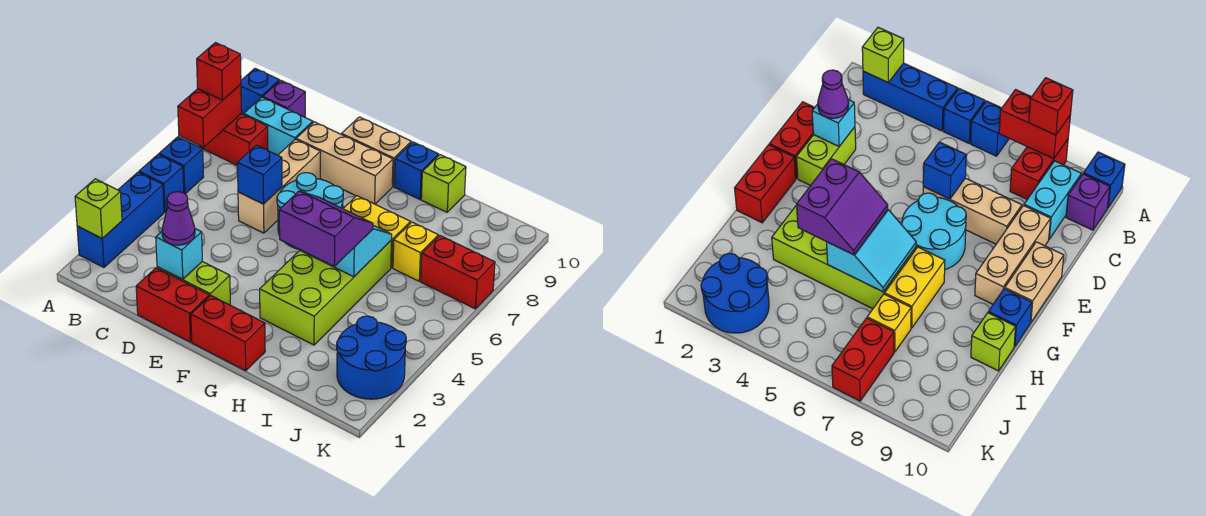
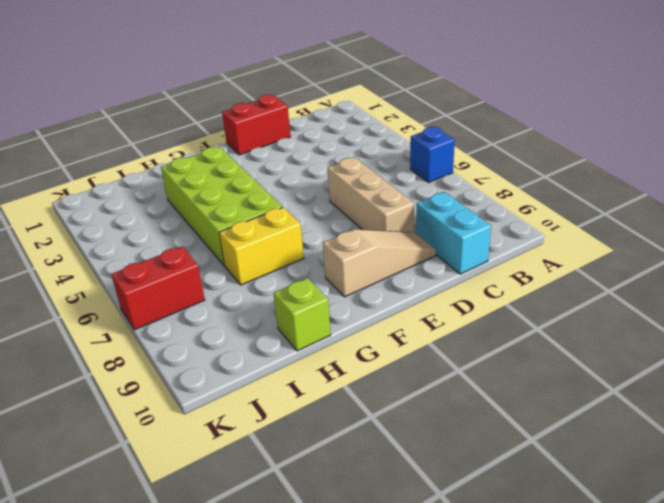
cyan 1x2 brick [416,192,491,274] -> cyan 1x2 brick turned to [244,97,313,155]
tan 1x3 slope [323,229,436,297] -> tan 1x3 brick [296,122,393,204]
none -> blue 1x3 brick [77,172,164,267]
none -> blue 1x1 brick [139,154,184,212]
none -> red 1x2 brick [199,114,268,166]

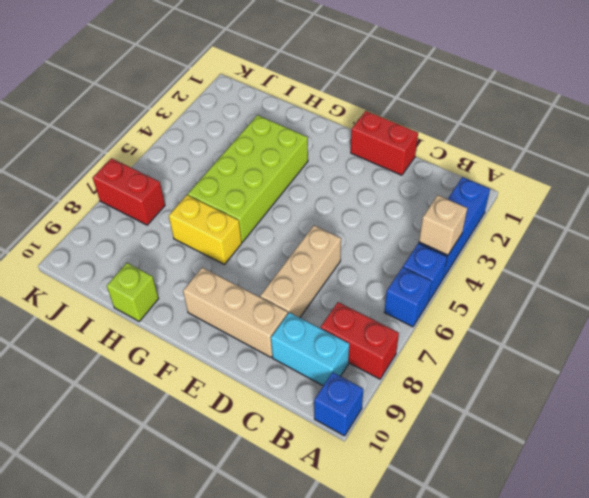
tan 1x1 brick [419,195,467,255] -> none
none -> purple 1x1 brick [263,80,305,117]
none -> lime 1x2 brick [157,262,230,305]
none -> cyan 2x2 round brick [277,173,343,250]

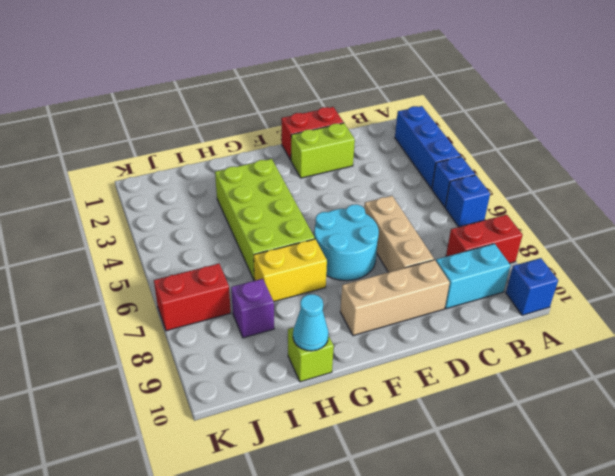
cyan 1x1 cone [293,294,329,351] -> none
purple 1x1 brick [231,279,274,338] -> purple 1x1 brick moved to [263,80,305,117]
none -> tan 1x2 brick [341,117,411,187]
none -> red 1x2 brick [191,295,265,371]
none -> blue 1x1 brick [394,142,439,199]

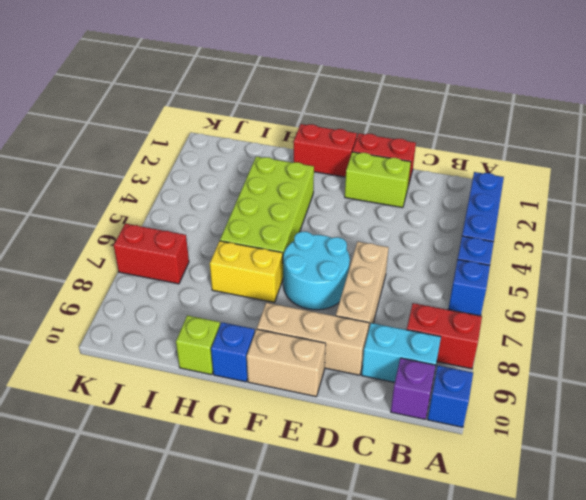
none -> yellow 1x1 brick [393,222,438,281]
none -> blue 2x2 round brick [337,316,406,399]
none -> lime 1x1 brick [75,179,122,238]

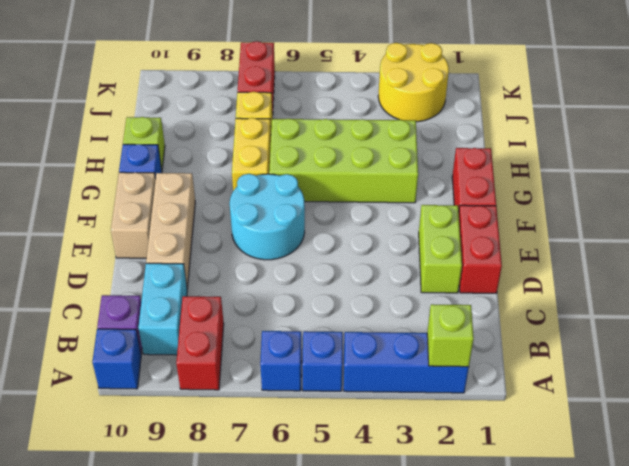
yellow 2x2 round brick [378,43,449,122] -> blue 2x2 round brick [337,316,406,399]
none -> tan 1x3 brick [238,139,321,233]
none -> red 1x2 brick [178,84,241,147]
none -> cyan 1x1 brick [156,229,202,279]

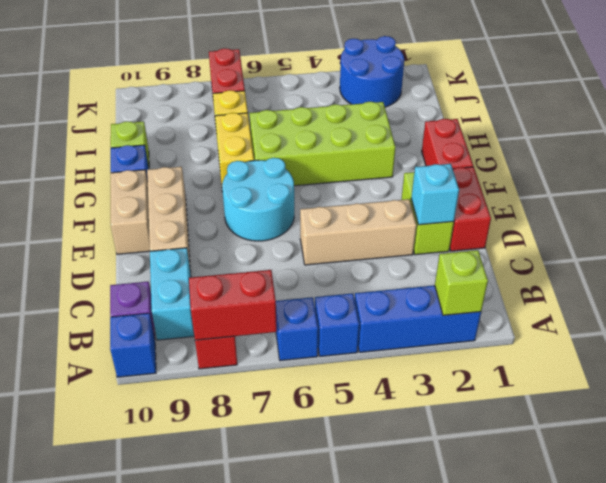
tan 1x3 brick [300,199,416,265] -> tan 1x3 brick moved to [238,139,321,233]
none -> blue 1x1 brick [237,145,282,204]
none -> cyan 2x2 slope [300,226,392,277]
none -> red 1x1 brick [197,43,241,100]

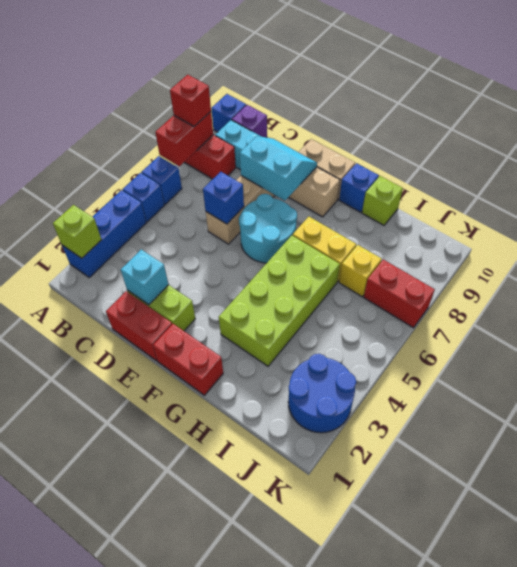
cyan 2x2 slope [240,136,317,201] -> cyan 2x2 slope moved to [300,226,392,277]
none -> purple 1x1 cone [162,192,195,245]
none -> purple 2x2 slope [279,191,373,266]

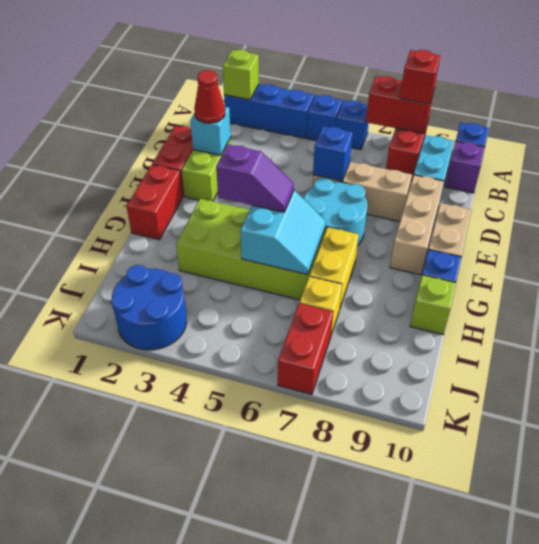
red 1x1 cone [194,70,225,123] -> purple 1x1 cone [162,192,195,245]
purple 1x2 slope [216,144,294,212] -> purple 2x2 slope [279,191,373,266]

